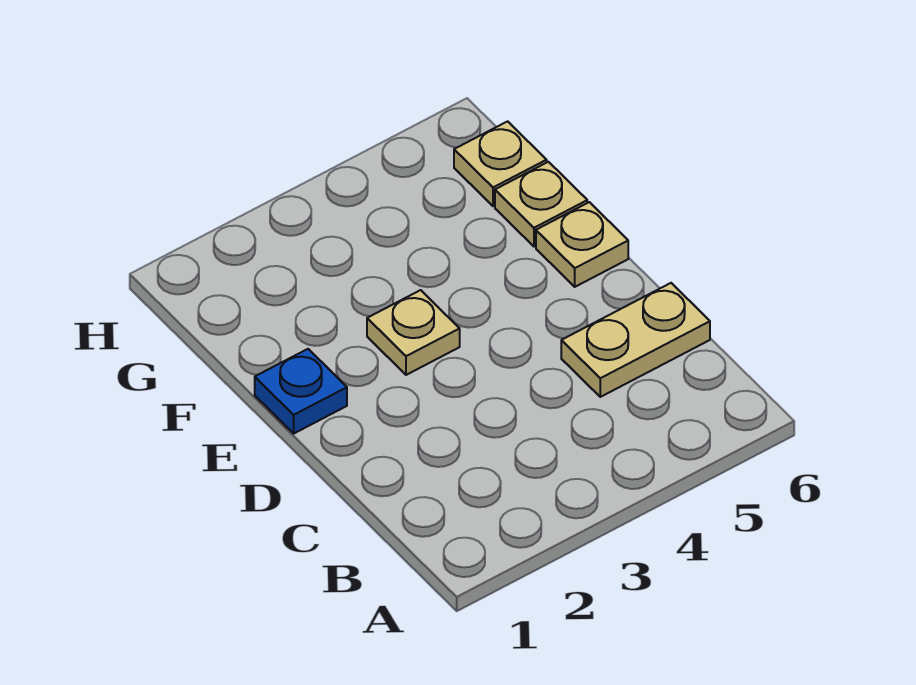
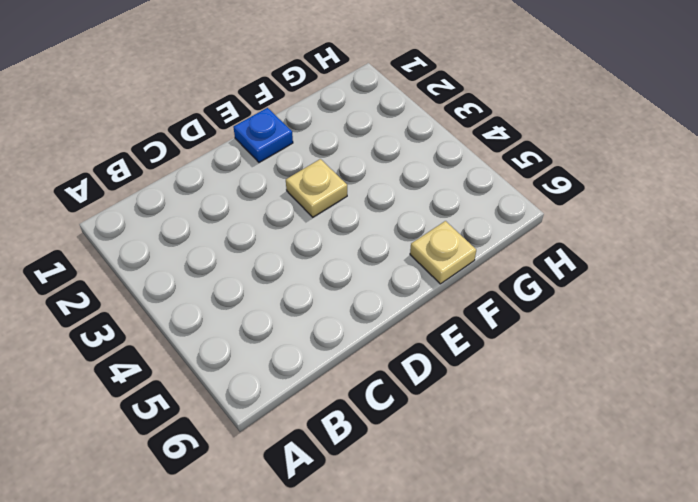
none -> tan 1x2 plate [561,283,710,397]
none -> tan 1x1 plate [536,202,628,287]

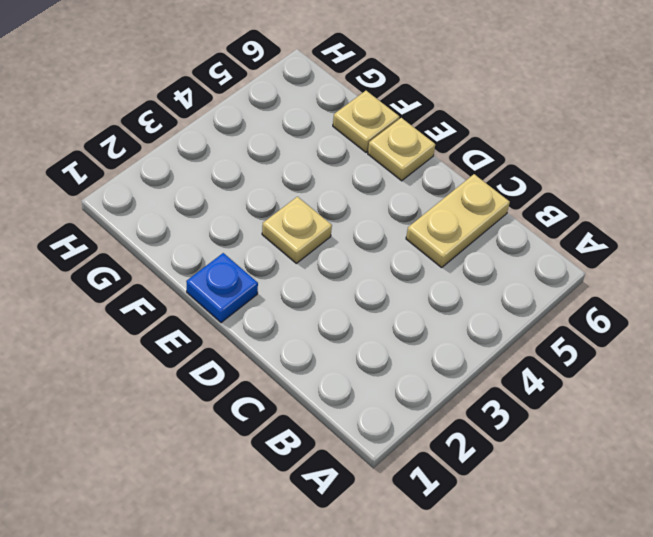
none -> tan 1x1 plate [454,121,547,206]

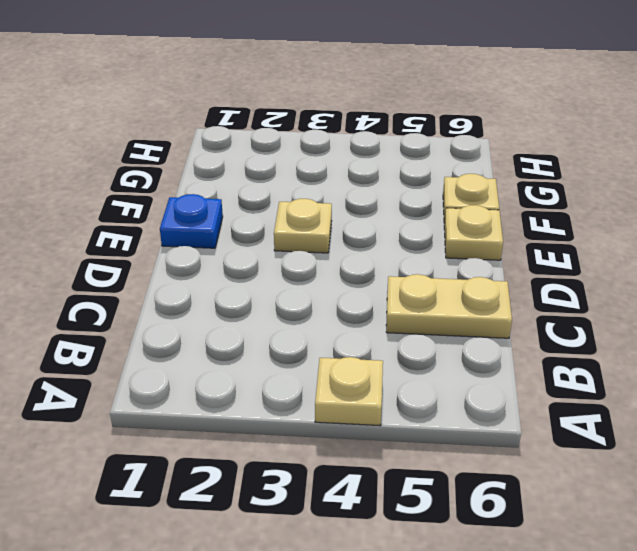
tan 1x1 plate [315,357,383,426] -> tan 1x1 plate moved to [454,121,547,206]

